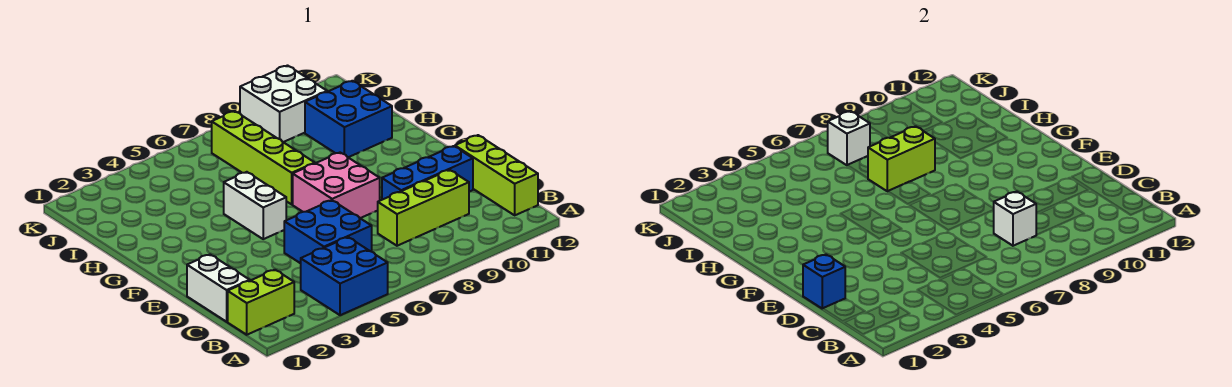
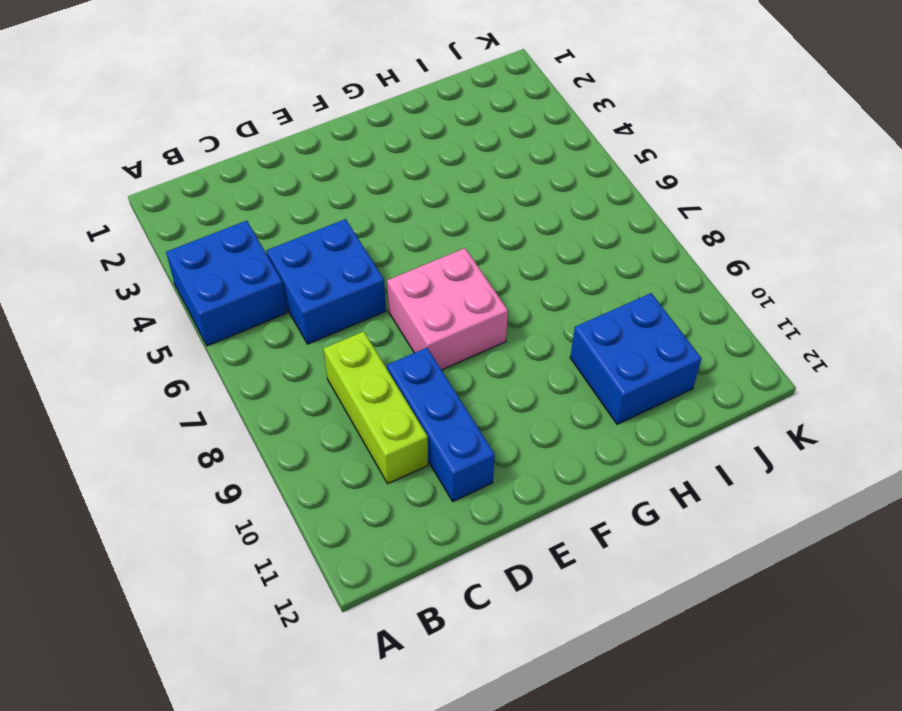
none -> lime 1x2 brick [228,270,294,335]
none -> lime 1x3 brick [455,135,538,215]
none -> white 1x2 brick [187,255,250,322]

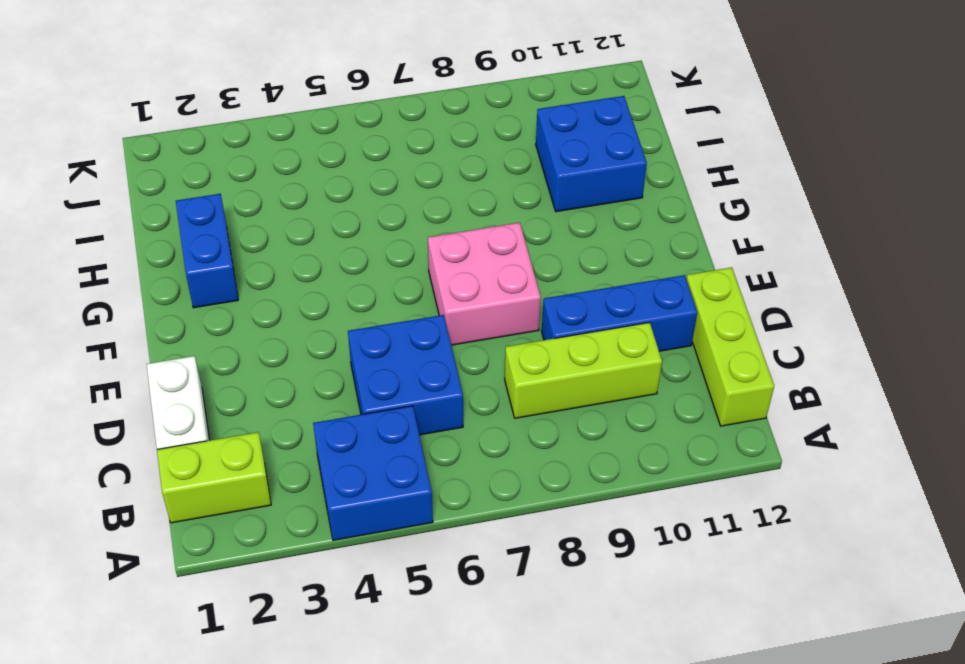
blue 1x2 brick [176,194,238,308] -> none
none -> white 1x2 brick [224,172,286,239]
none -> lime 1x4 brick [212,111,315,204]
none -> white 2x2 brick [240,66,327,142]

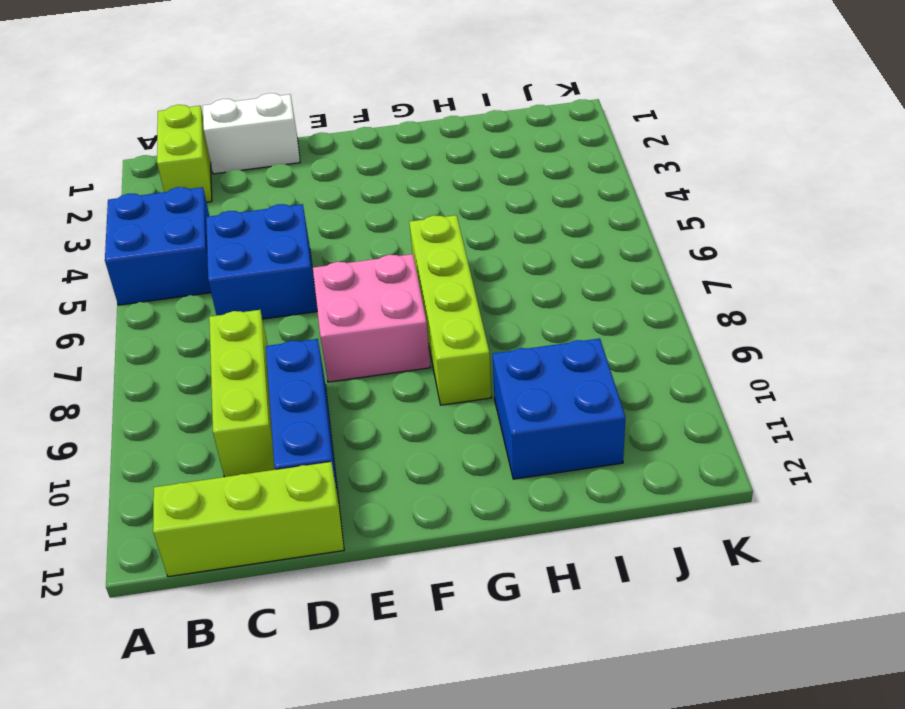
lime 1x4 brick [409,215,492,405] -> lime 1x4 brick turned to [212,111,315,204]
none -> white 1x2 brick [224,172,286,239]
none -> white 2x2 brick [240,66,327,142]
none -> white 1x1 brick [994,192,1036,246]

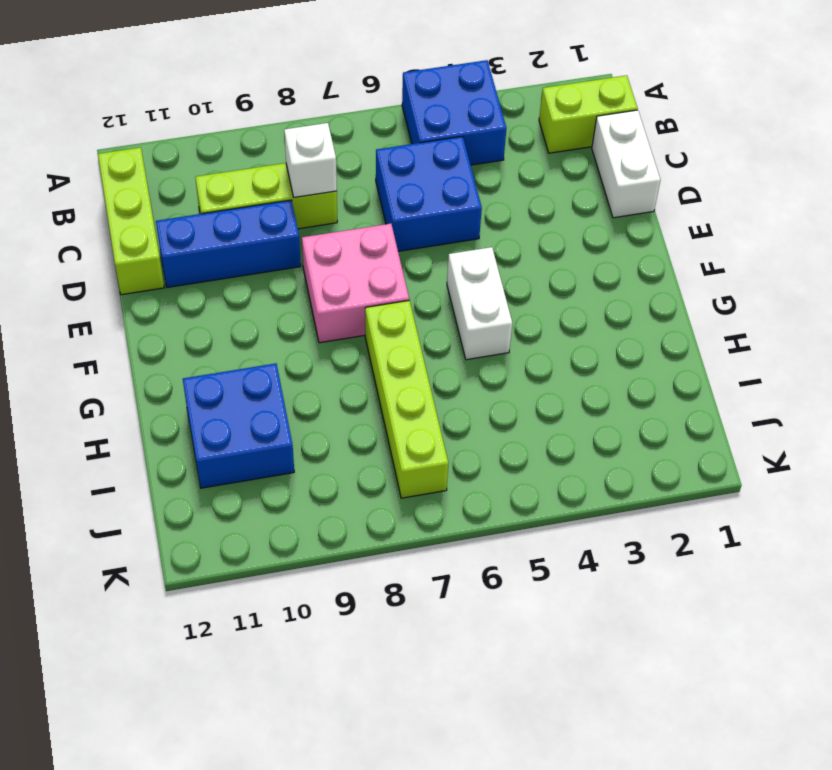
none -> white 2x2 brick [240,66,327,142]
none -> blue 1x1 brick [803,255,845,309]
none -> lime 1x2 brick [868,126,935,191]

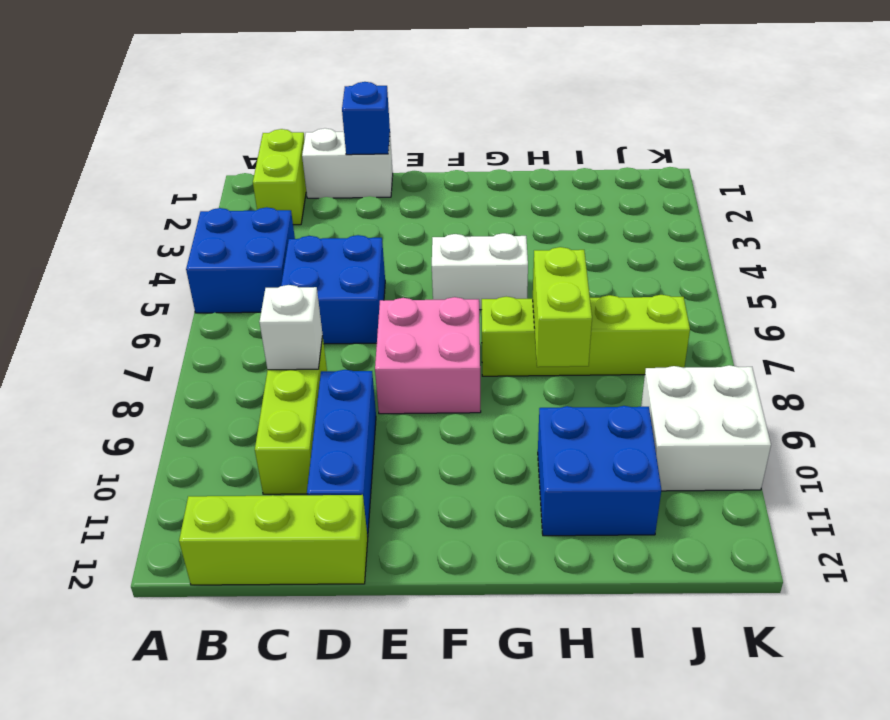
none -> white 1x1 brick [828,111,870,165]

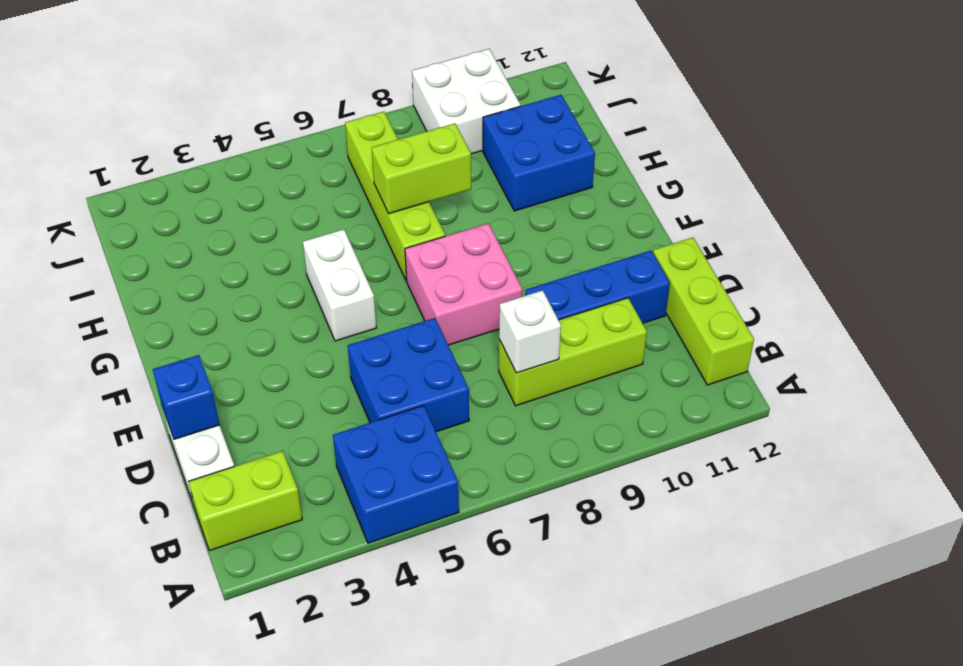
none -> white 1x1 brick [828,111,870,165]

